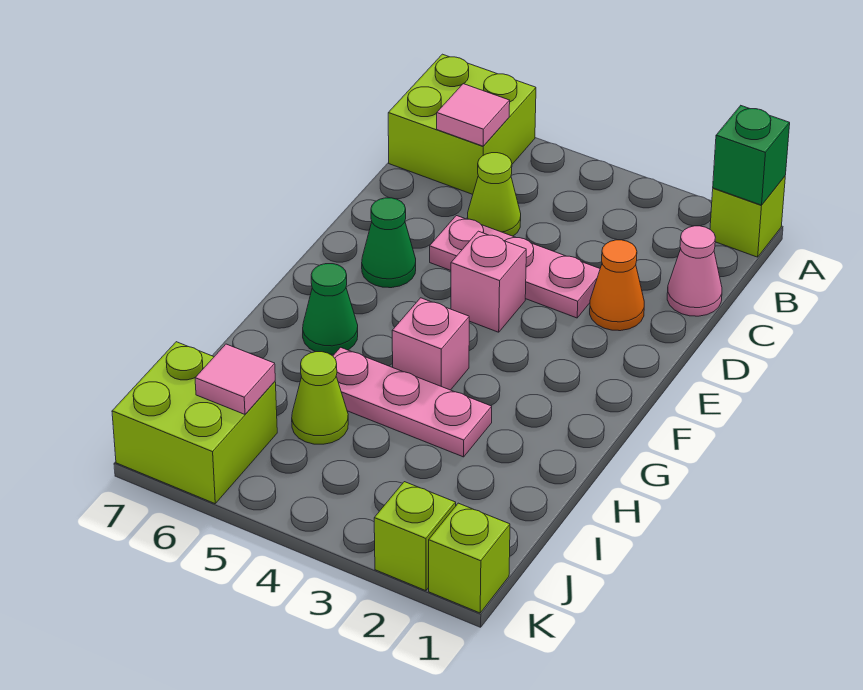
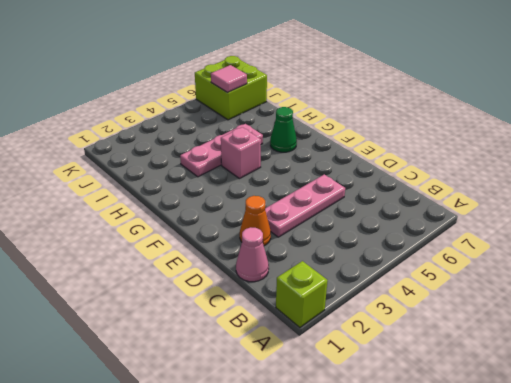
none -> lime 2x2 brick [388,54,536,194]
none -> lime 1x1 cone [467,153,521,236]
none -> pink 1x1 brick [451,231,526,332]

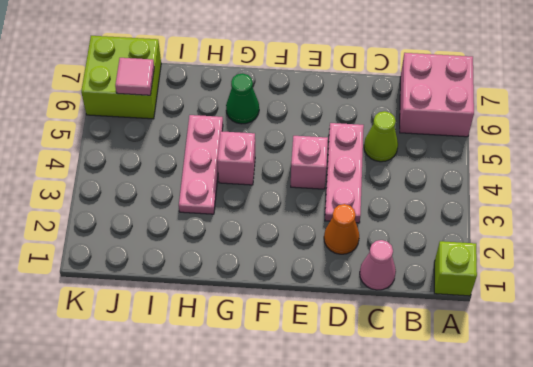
pink 2x2 brick [400,53,474,137] -> lime 2x2 brick [388,54,536,194]
none -> green 1x1 cone [362,198,416,288]
none -> lime 1x1 cone [292,352,348,444]
none -> lime 1x1 brick [429,503,510,613]

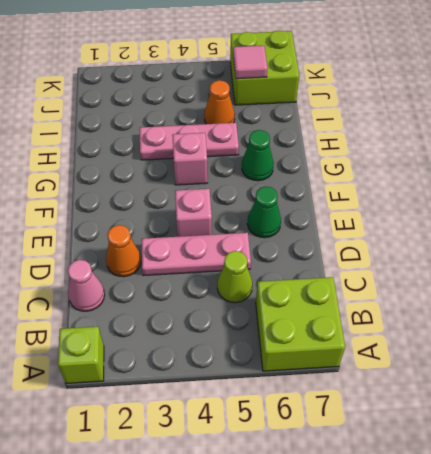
orange 1x1 cone [204,80,235,124] -> lime 1x1 cone [292,352,348,444]
none -> lime 1x1 brick [429,503,510,613]
none -> lime 1x1 brick [374,482,456,591]
none -> green 1x1 brick [713,106,790,205]

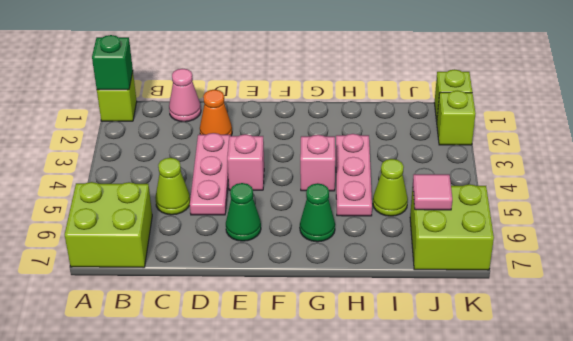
none -> pink 1x1 tile [437,84,510,146]

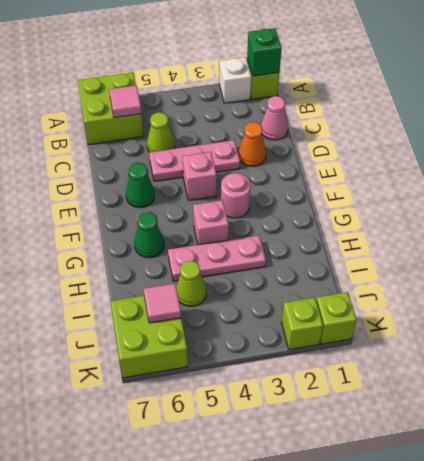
white 1x1 brick [219,57,251,103] -> none
pink 1x1 round brick [221,173,251,218] -> none

